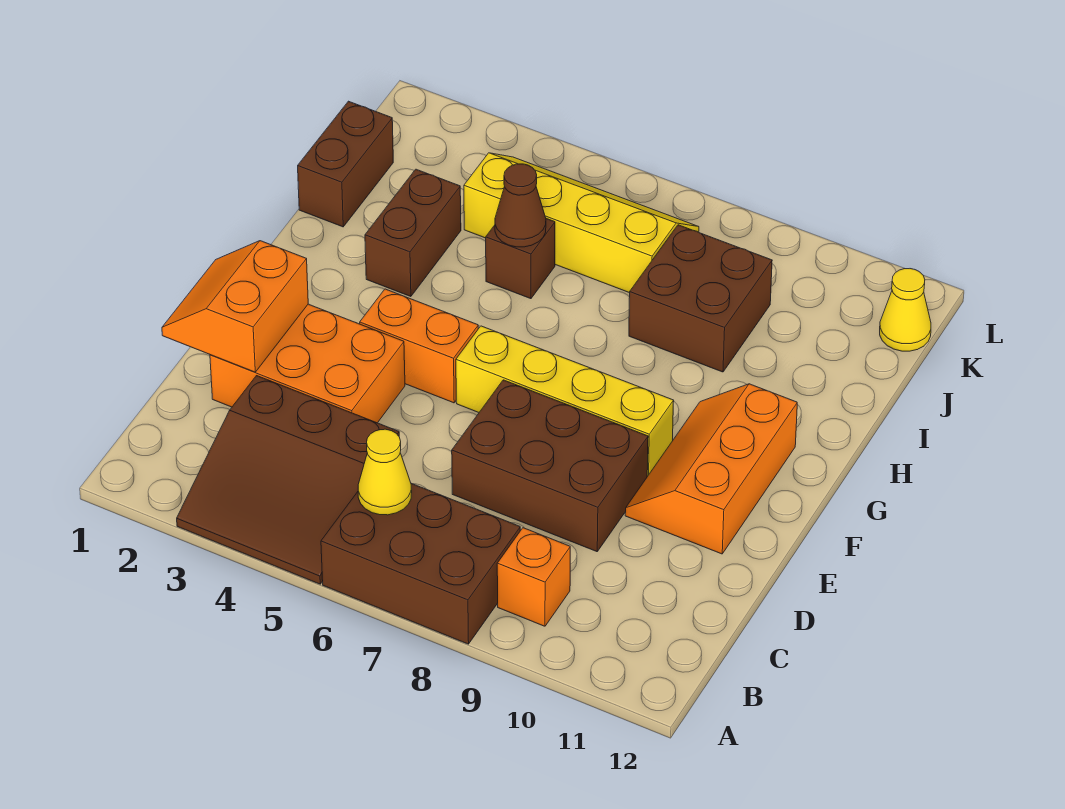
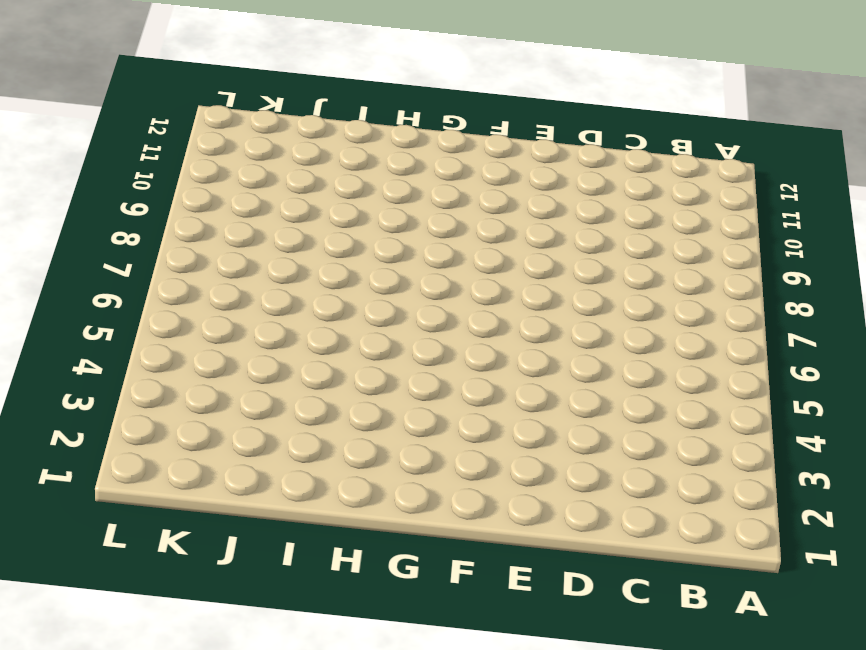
none -> brown 3x3 slope [177,376,399,584]
none -> brown 2x3 brick [321,483,520,644]
none -> orange 1x1 brick [497,528,570,626]

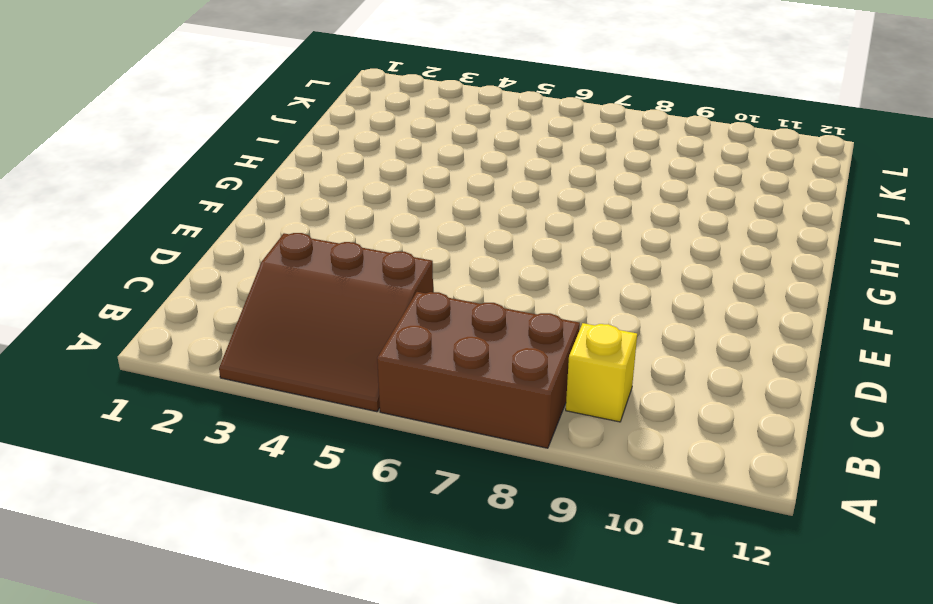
yellow 1x1 brick [566,323,637,422] -> orange 1x1 brick [497,528,570,626]
none -> orange 2x3 brick [210,304,405,423]
none -> brown 2x3 brick [452,380,648,552]
none -> orange 2x3 slope [625,384,797,554]

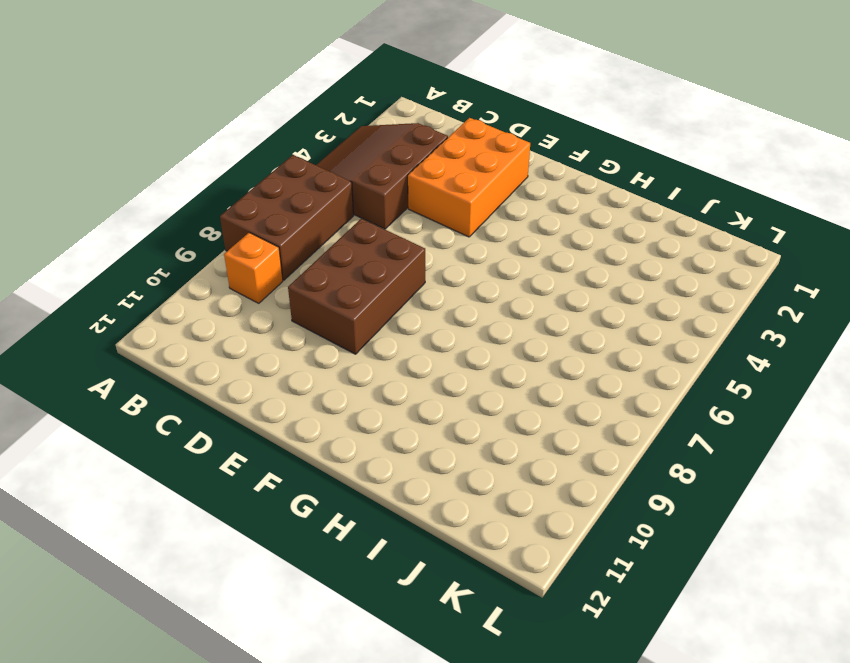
none -> orange 2x3 slope [625,384,797,554]
none -> orange 1x2 brick [360,289,478,403]
none -> yellow 1x4 brick [456,326,674,476]

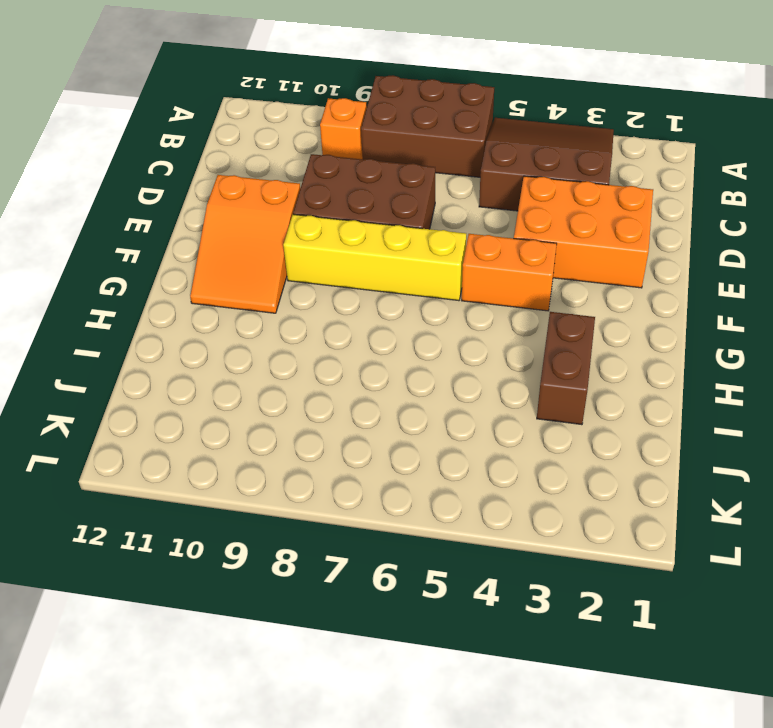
orange 2x3 slope [190,175,300,313] -> orange 2x3 slope turned to [625,384,797,554]
none -> brown 1x2 brick [298,101,393,227]
none -> brown 1x1 brick [486,219,555,299]
none -> brown 2x2 brick [629,225,772,372]

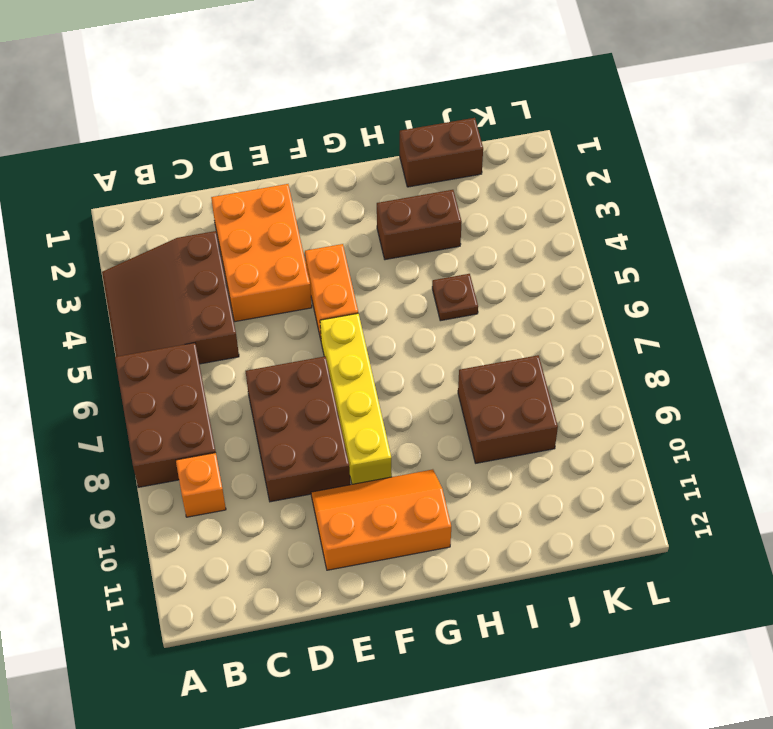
brown 1x1 plate [432,274,478,321] -> brown 1x1 brick [486,219,555,299]
none -> yellow 2x4 slope [464,153,699,293]
none -> yellow 1x1 cone [880,269,931,351]
none -> yellow 1x1 cone [358,429,412,515]

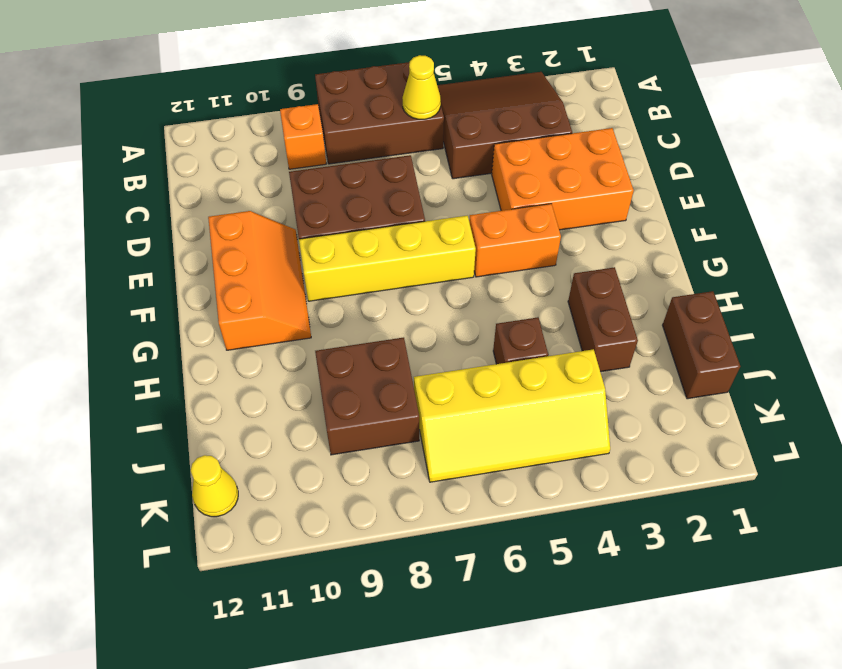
none -> orange 2x2 slope [162,241,308,372]
none -> brown 1x1 cone [495,164,546,247]

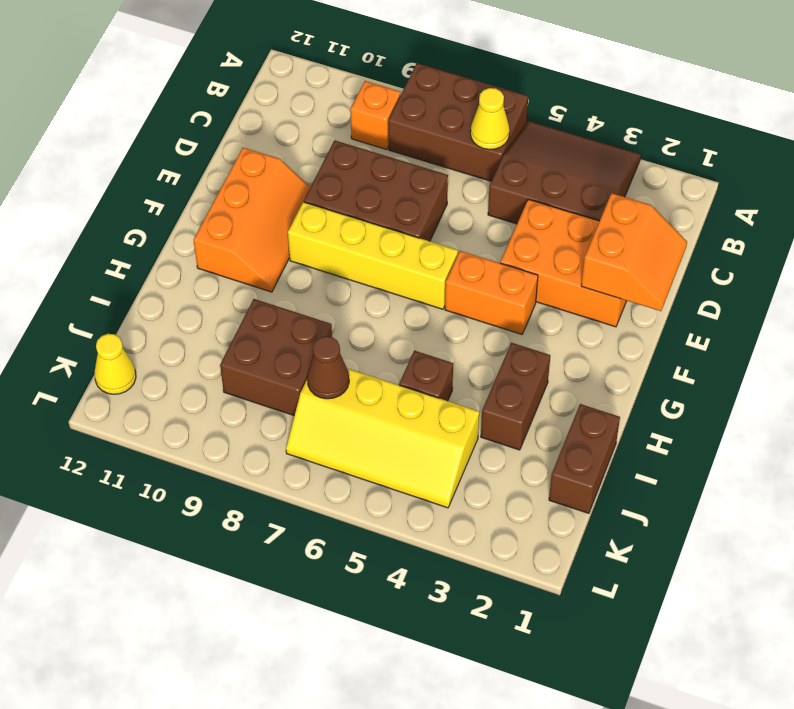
brown 1x1 cone [307,336,349,399] -> brown 1x1 cone moved to [495,164,546,247]

